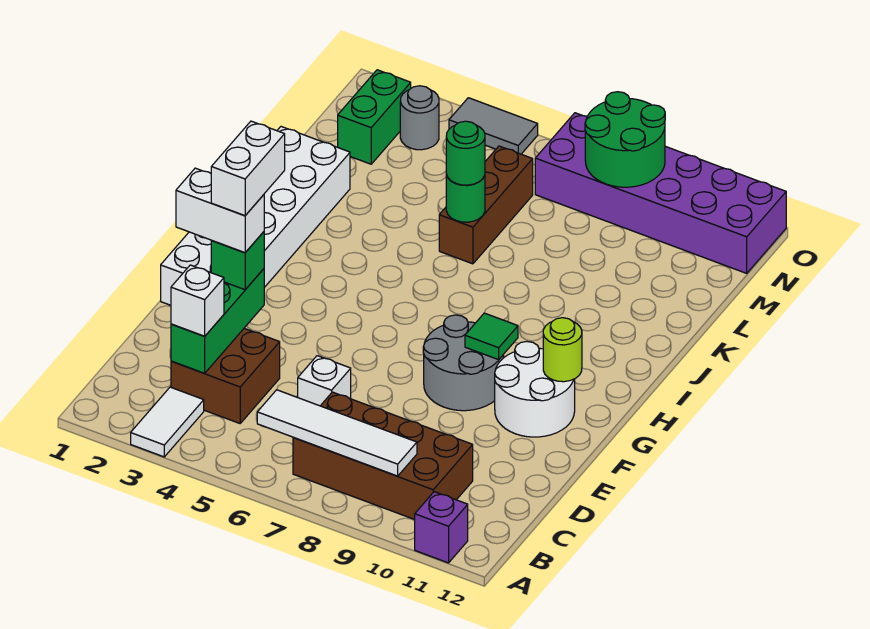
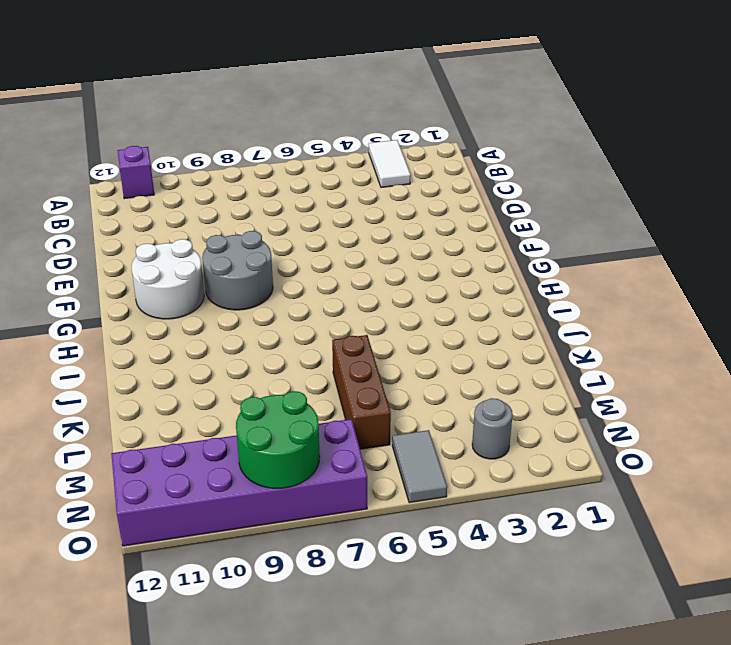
grey 1x2 tile [392,430,447,503] -> grey 1x2 tile turned to [449,98,538,154]
none -> brown 2x4 brick [293,392,473,520]
none -> brown 2x2 brick [171,329,280,423]
none -> white 1x1 brick [298,356,351,406]

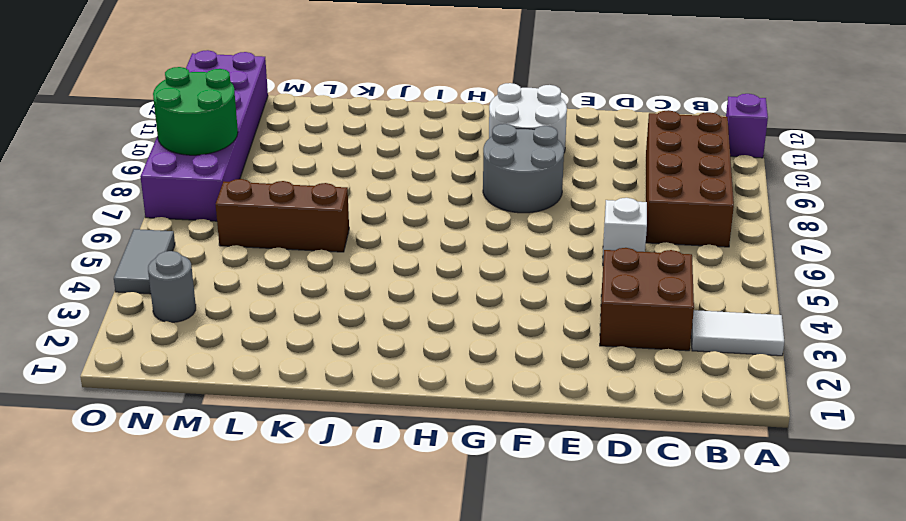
none -> white 2x6 brick [161,127,350,305]
none -> green 1x2 brick [338,70,411,164]
none -> white 1x4 tile [257,390,417,476]

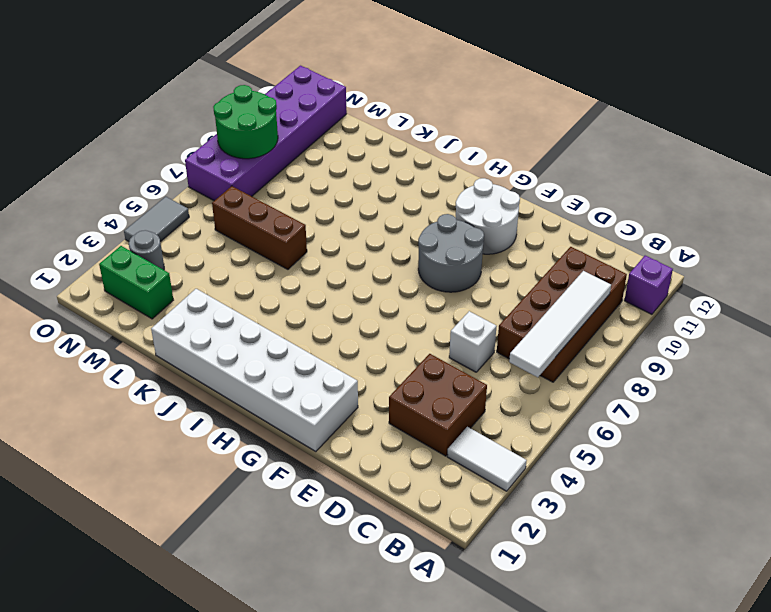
none -> green 1x3 brick [171,269,264,373]
none -> green 1x1 tile [465,313,518,360]
none -> lime 1x1 round brick [543,318,582,382]

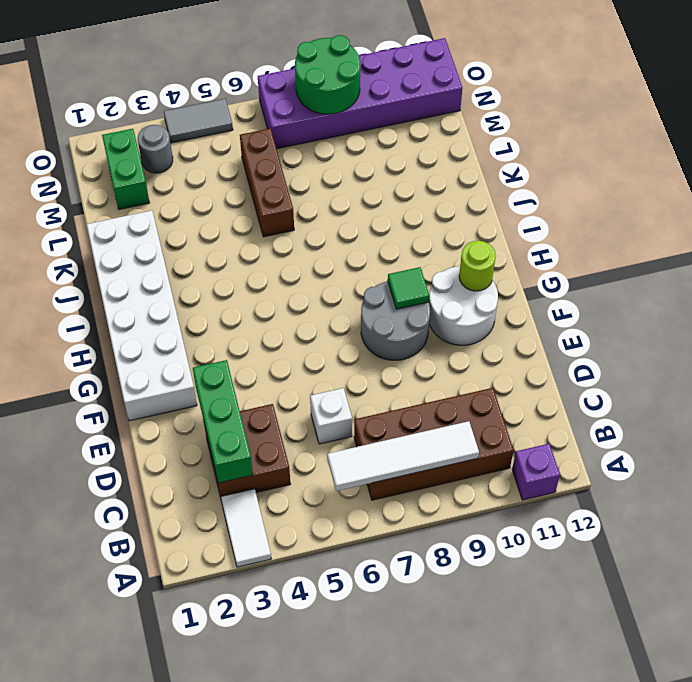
none -> green 1x1 round brick [446,175,485,222]
none -> white 1x1 brick [171,265,224,336]
none -> green 1x1 brick [211,232,264,290]

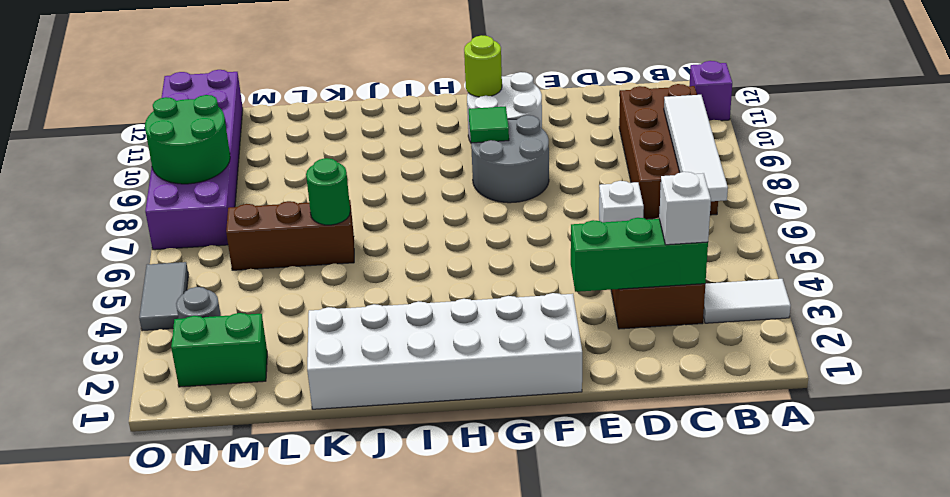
none -> green 1x1 brick [211,232,264,290]
none -> green 1x1 round brick [446,121,485,185]
none -> white 1x2 brick [176,168,264,253]

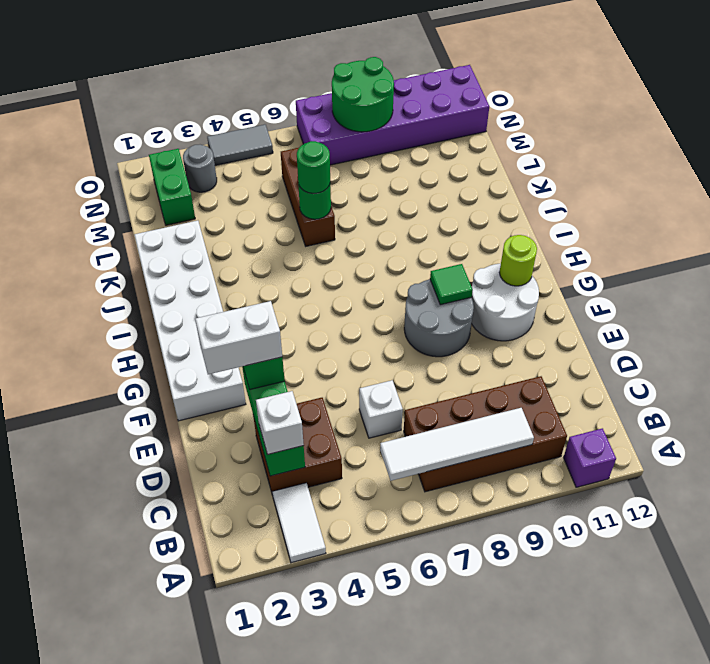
none -> white 1x2 brick [211,121,285,216]

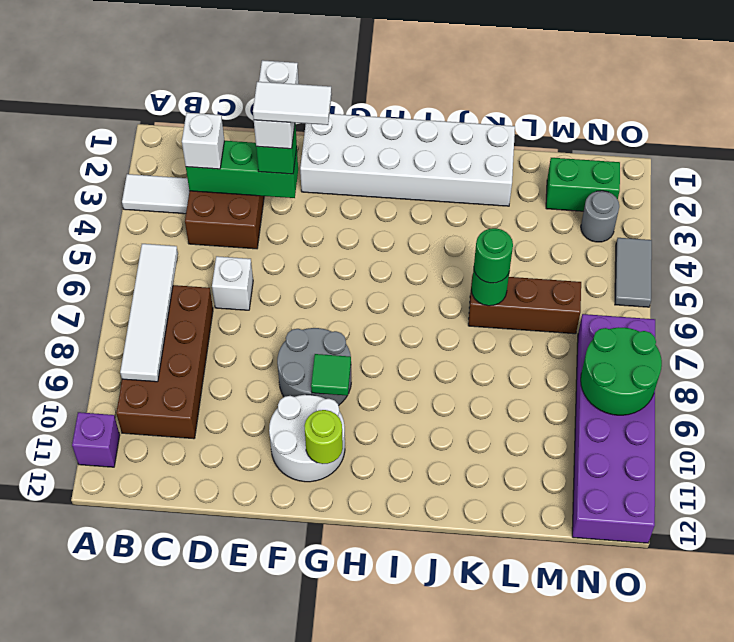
white 1x2 tile [253,82,332,125] -> white 1x2 brick [211,121,285,216]

